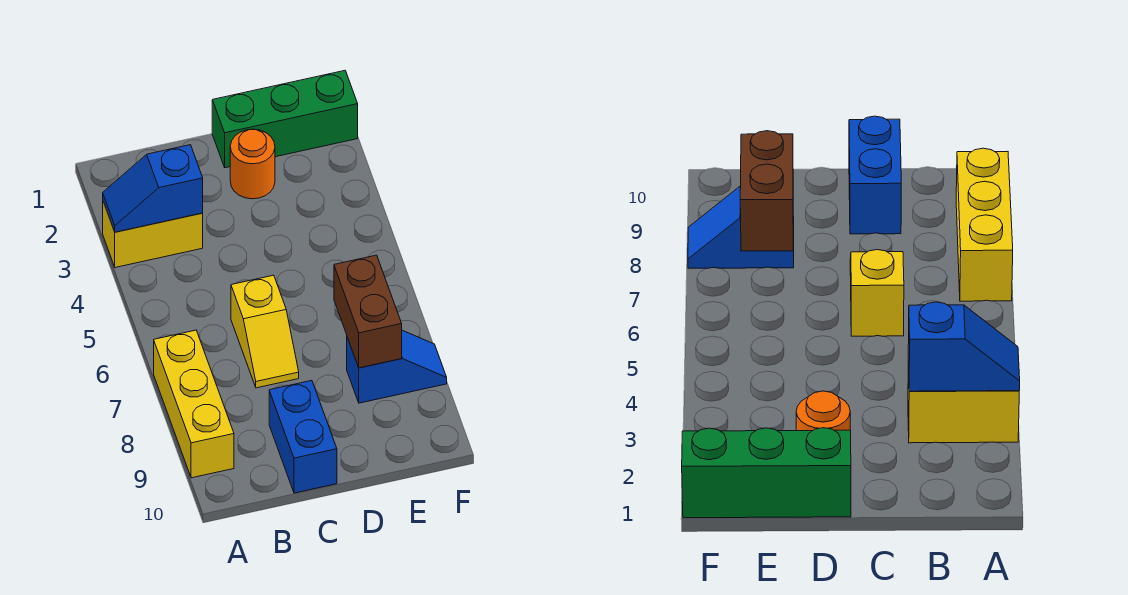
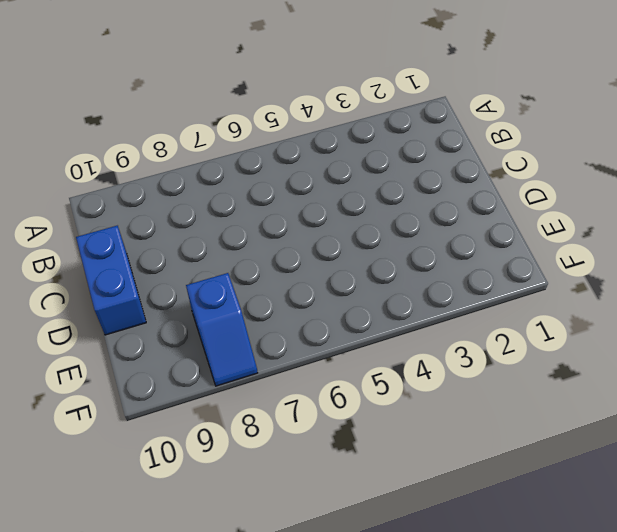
blue 1x2 brick [76,226,146,335] -> blue 1x2 brick turned to [269,381,337,493]
none -> yellow 1x2 brick [103,202,203,268]
none -> yellow 1x3 brick [154,330,234,478]

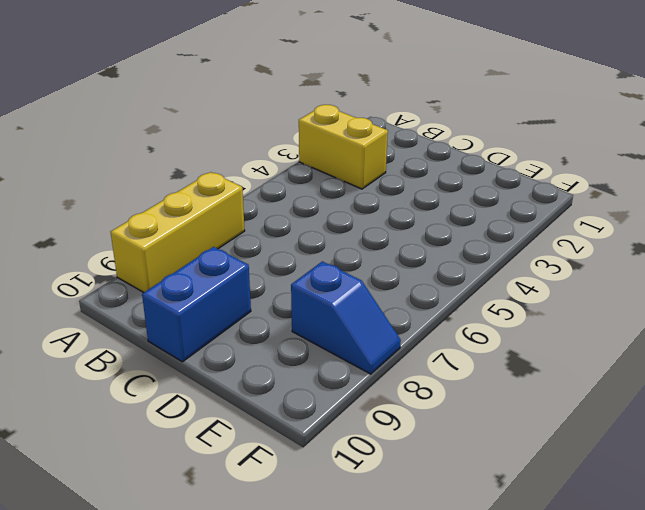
none -> yellow 1x2 slope [231,275,299,388]
none -> green 1x3 brick [212,71,358,168]

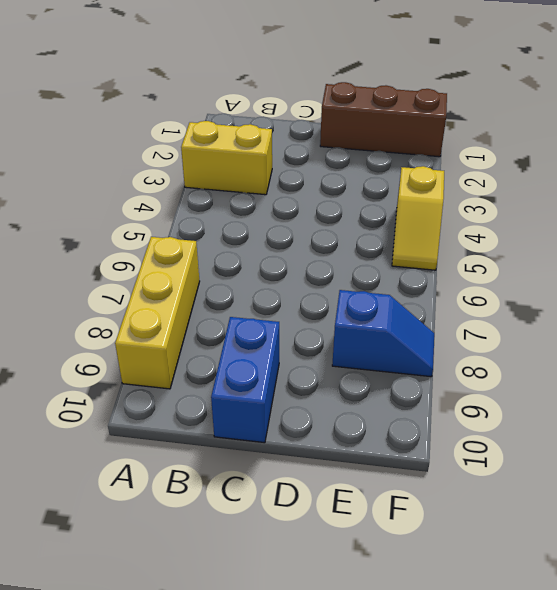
brown 1x3 brick [320,82,447,157] -> green 1x3 brick [212,71,358,168]
yellow 1x2 slope [392,166,444,270] -> yellow 1x2 slope moved to [231,275,299,388]
none -> orange 1x1 round brick [230,129,275,199]
none -> blue 1x2 slope [103,145,203,232]

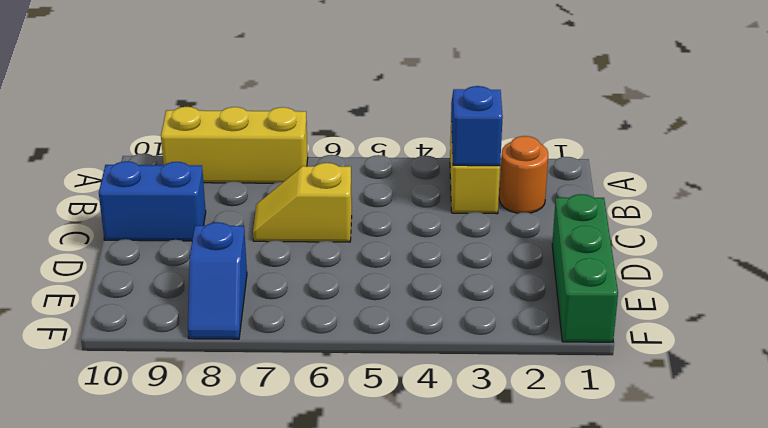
orange 1x1 round brick [499,136,548,213] -> orange 1x1 round brick moved to [230,129,275,199]
none -> brown 1x2 brick [334,255,402,368]

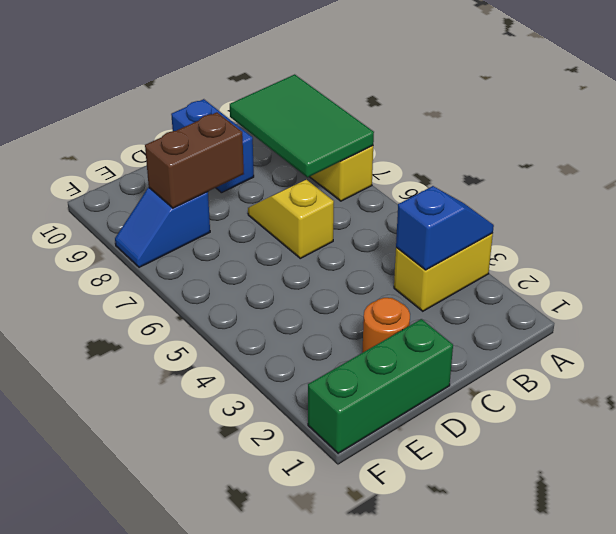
green 2x3 tile [230,74,374,177] -> none
brown 1x2 brick [145,112,244,208] -> brown 1x2 brick turned to [334,255,402,368]

